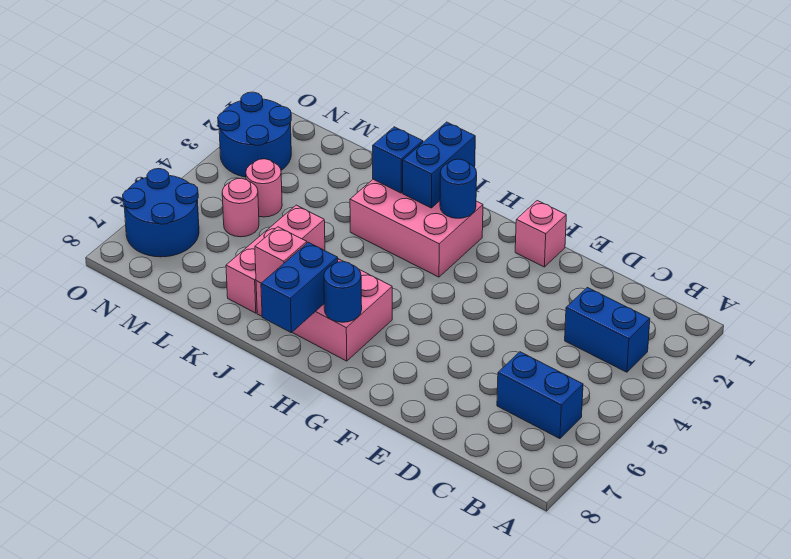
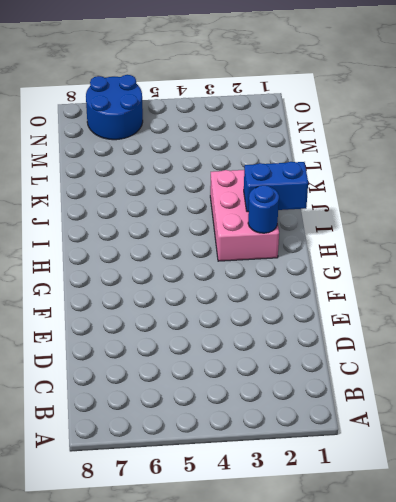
none -> blue 1x2 brick [565,287,650,372]
none -> blue 1x2 brick [497,352,583,439]
none -> pink 1x1 brick [515,201,566,267]

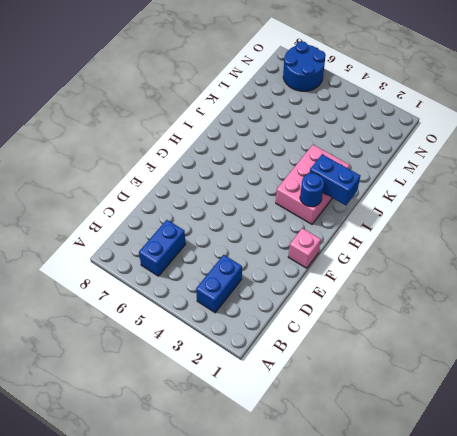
none -> pink 2x3 brick [256,259,392,361]
none -> pink 1x3 brick [226,205,325,313]
none -> pink 1x1 round brick [246,159,282,217]

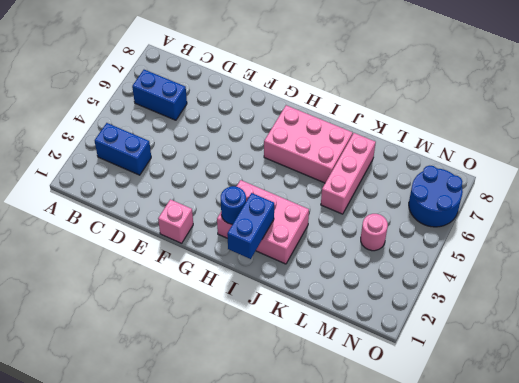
none -> pink 1x1 round brick [222,178,259,237]
none -> blue 2x2 round brick [218,92,291,177]
none -> blue 1x1 round brick [324,262,362,322]

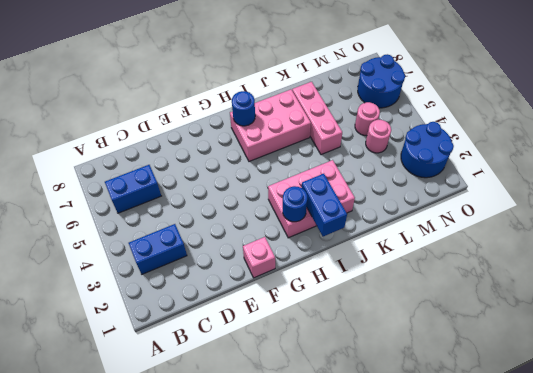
none -> blue 1x2 brick [261,242,338,333]
none -> blue 1x1 brick [373,127,423,193]
none -> pink 1x1 brick [255,227,307,283]

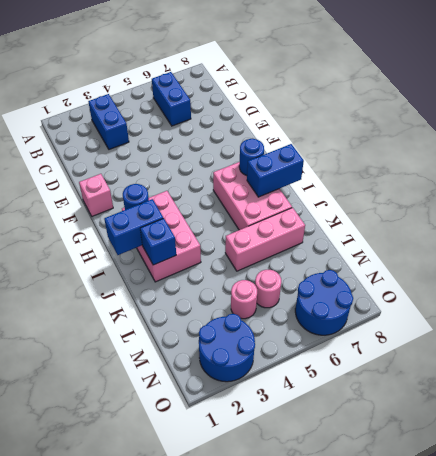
none -> pink 1x1 brick [255,227,307,283]

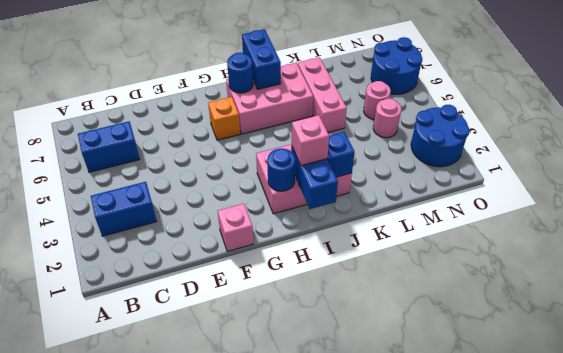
orange 1x1 brick [208,97,240,140] -> none
pink 1x1 brick [292,115,329,165] -> pink 1x1 brick moved to [255,227,307,283]

